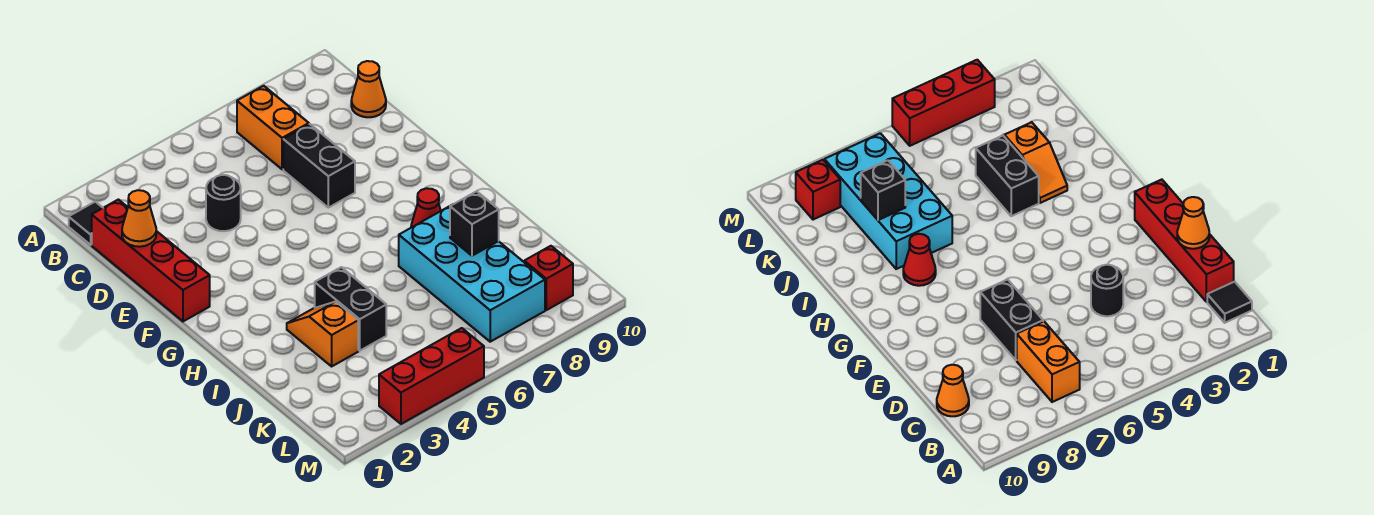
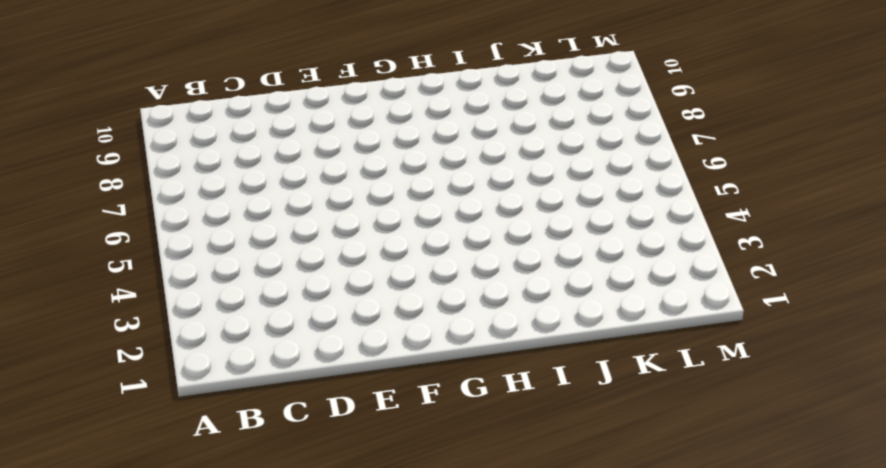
none -> black 1x1 tile [69,202,103,245]
none -> orange 1x2 brick [237,86,309,169]
none -> red 1x4 brick [92,200,210,321]

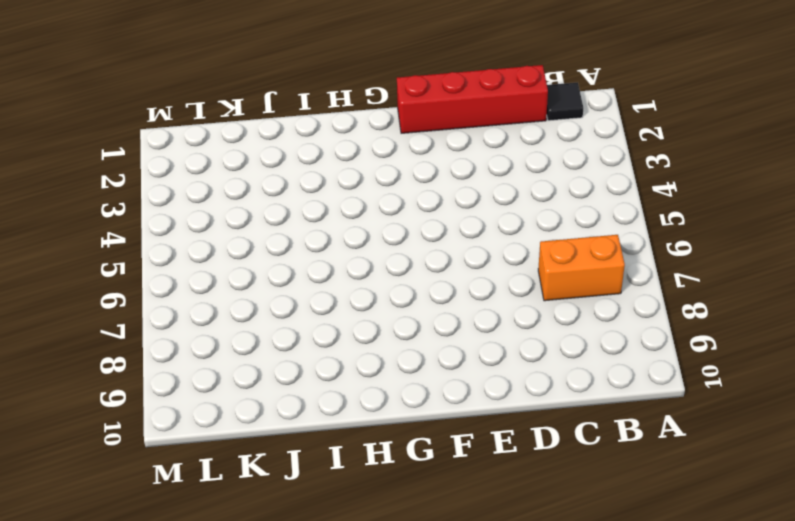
none -> orange 1x1 cone [351,61,386,117]
none -> black 1x1 round brick [206,175,241,231]
none -> black 1x2 brick [283,124,355,208]

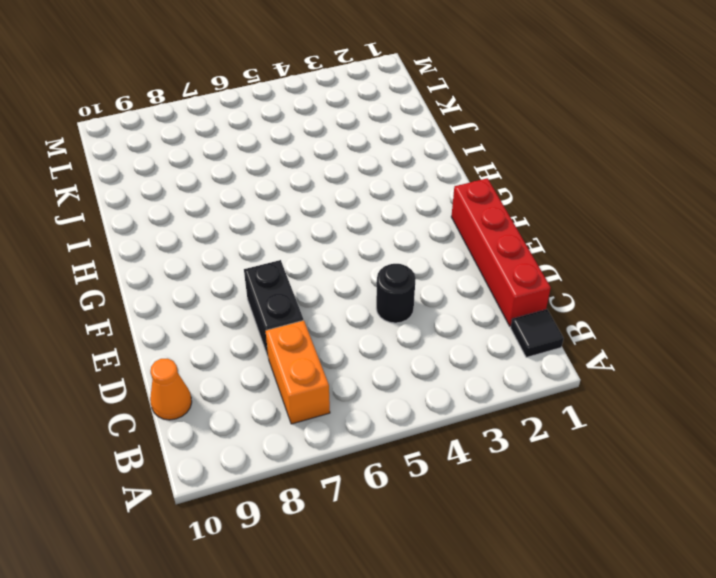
none -> red 1x1 cone [411,188,441,228]
none -> orange 1x2 slope [287,302,358,366]
none -> black 1x2 brick [315,267,386,351]

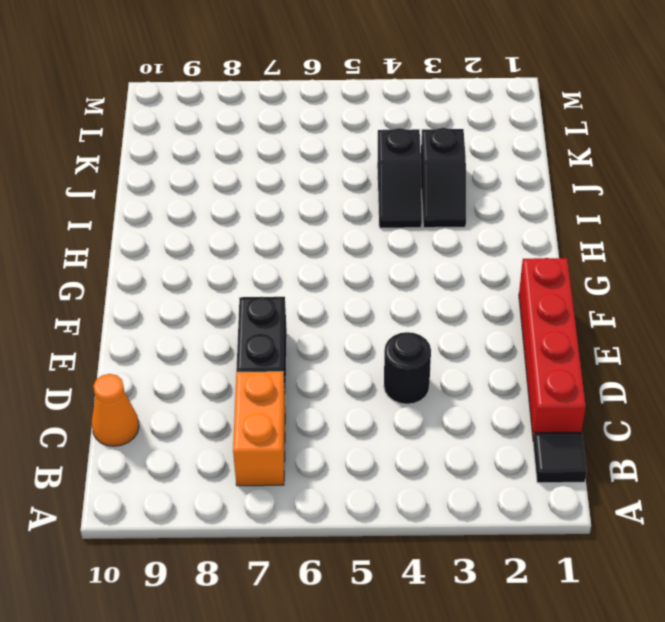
black 1x2 slope [421,128,466,228] -> orange 1x2 slope [287,302,358,366]
black 1x2 slope [377,128,422,228] -> black 1x2 brick [315,267,386,351]
none -> red 1x1 cone [411,188,441,228]
none -> cyan 2x4 brick [399,206,545,342]
none -> red 1x1 brick [524,246,573,310]

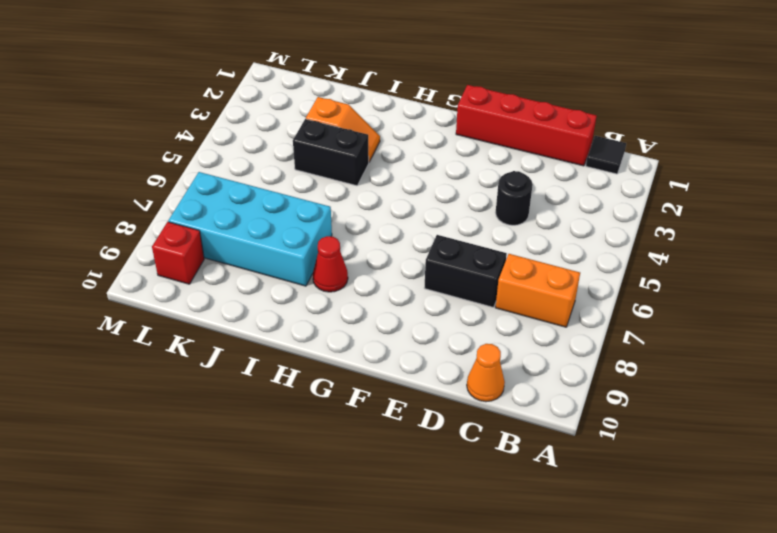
none -> red 1x3 brick [379,328,484,424]
none -> orange 1x1 cone [122,190,156,247]
none -> black 1x1 brick [450,191,499,256]

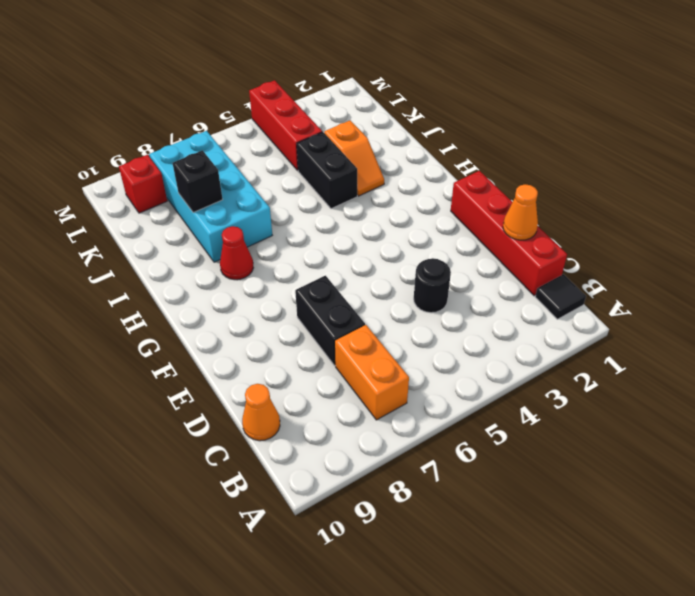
red 1x3 brick [249,80,322,171] -> red 1x3 brick turned to [379,328,484,424]

